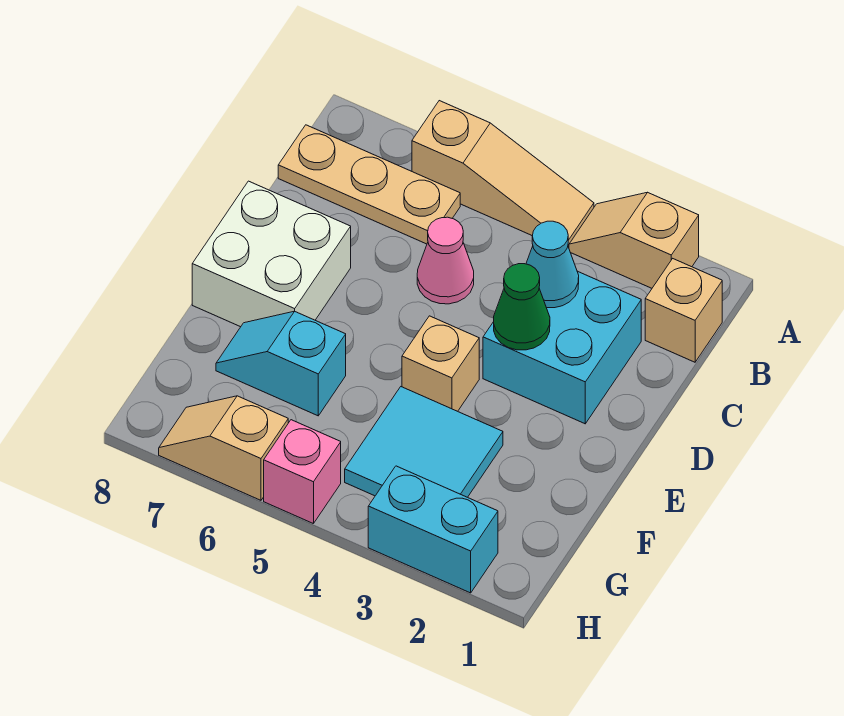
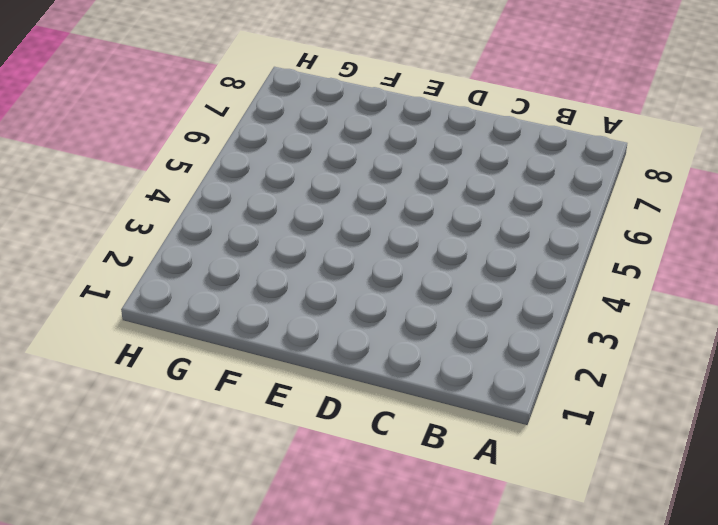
none -> tan 1x2 slope [569,192,699,288]
none -> tan 1x3 slope [412,101,594,247]
none -> tan 1x1 brick [645,259,722,362]

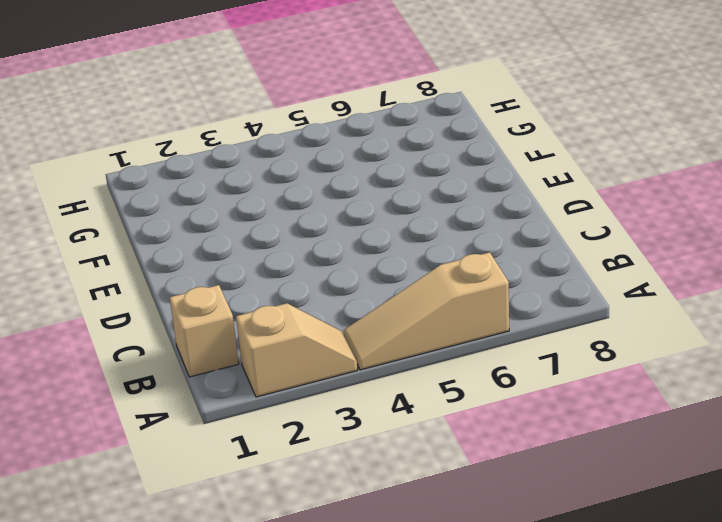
none -> tan 1x3 plate [278,125,460,244]
none -> cyan 2x2 brick [483,271,641,424]
none -> pink 1x1 cone [417,217,474,304]

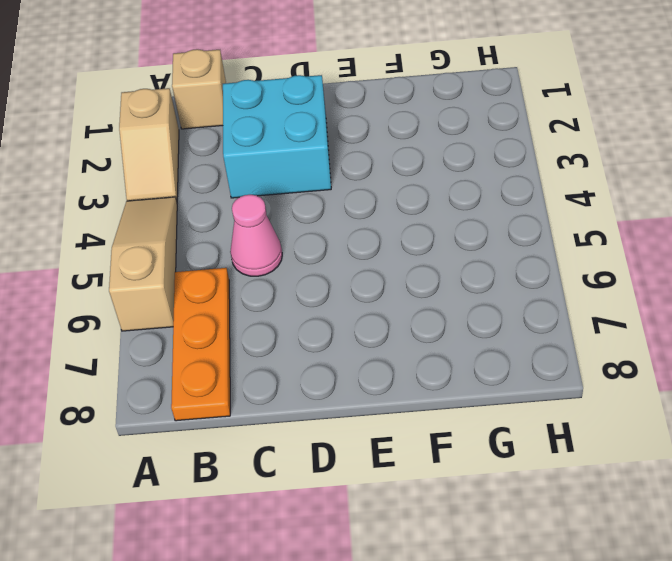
orange 1x3 plate [171,268,230,421] -> tan 1x3 plate [278,125,460,244]
none -> white 2x2 brick [192,181,351,327]
none -> tan 1x1 brick [402,316,479,411]
none -> cyan 2x2 tile [345,387,503,497]

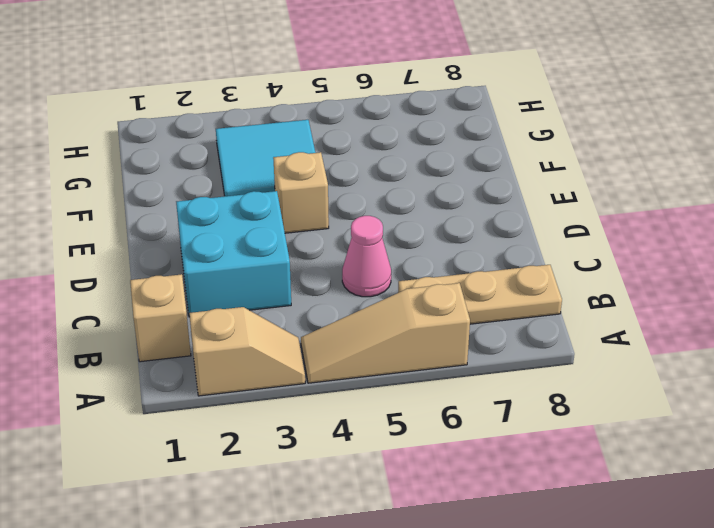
none -> white 2x2 brick [192,181,351,327]
none -> cyan 1x2 slope [216,311,346,416]
none -> cyan 1x2 brick [368,466,498,593]

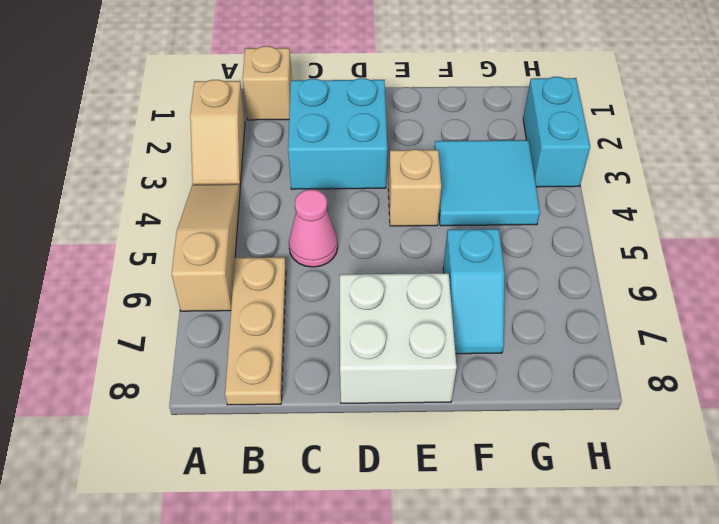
none -> pink 1x1 brick [264,420,341,524]
none -> tan 1x2 slope [159,396,288,500]
none -> cyan 1x1 cone [526,221,579,308]

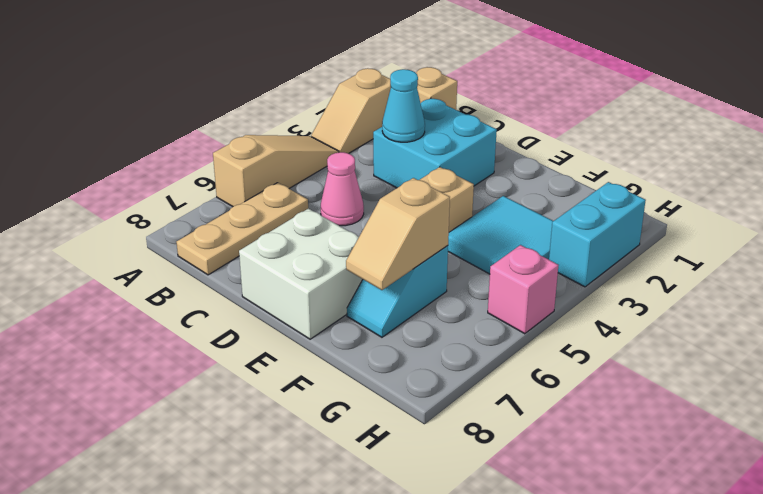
tan 1x2 slope [346,178,450,290] -> tan 1x2 slope moved to [159,396,288,500]
none -> green 1x1 cone [494,264,550,350]

